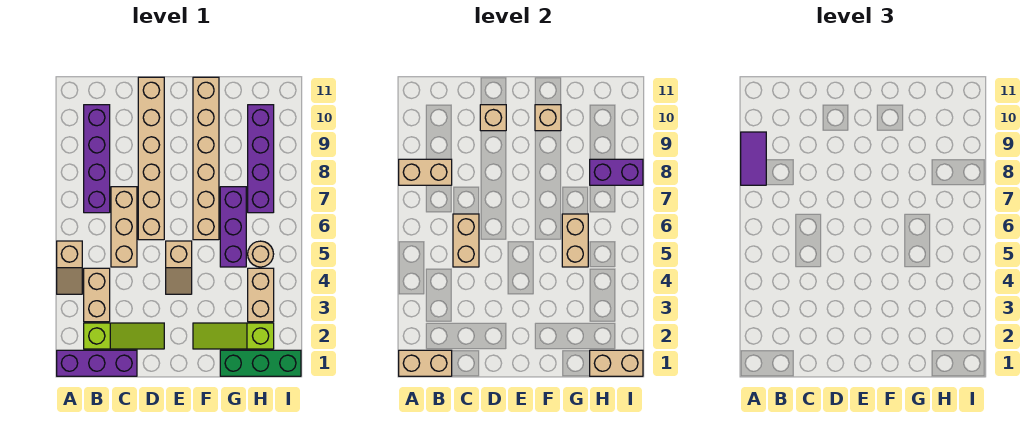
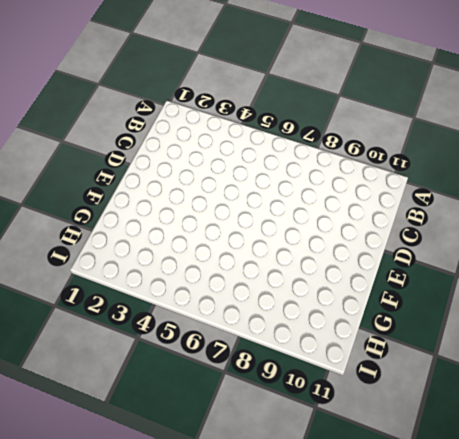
none -> purple 1x3 brick [57,350,137,376]
none -> tan 1x2 slope [57,241,82,294]
none -> lime 1x3 slope [84,323,164,349]

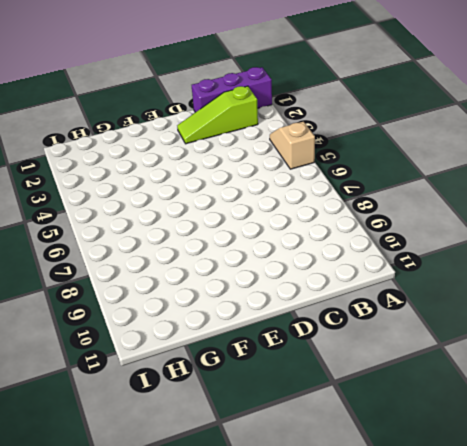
none -> tan 1x2 brick [84,268,110,322]
none -> purple 1x4 brick [84,105,110,213]
none -> tan 1x3 brick [111,187,137,267]

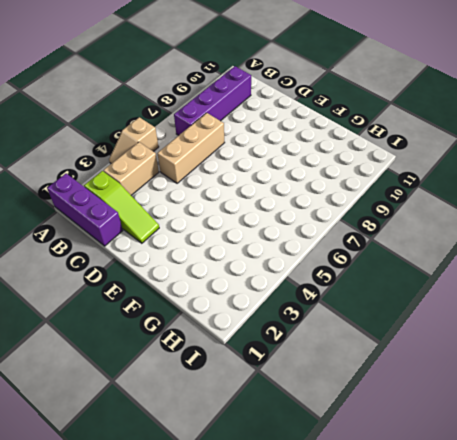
none -> tan 1x6 brick [138,77,164,240]
none -> tan 1x2 slope [166,241,192,294]
none -> lime 1x3 slope [193,323,274,349]

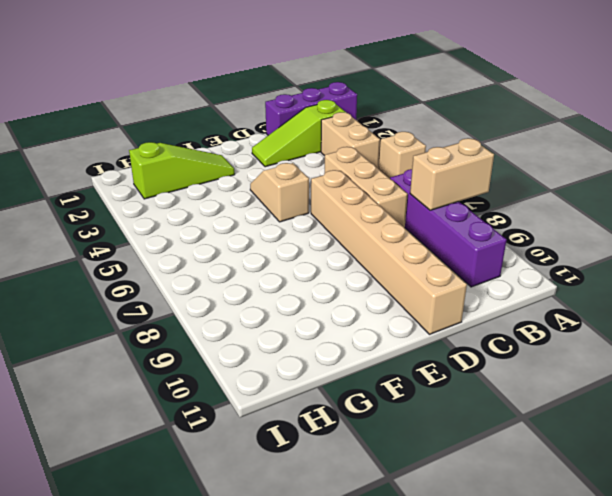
none -> tan 1x6 brick [193,77,219,240]
none -> green 1x3 brick [220,350,301,376]
none -> purple 1x3 brick [220,187,246,267]

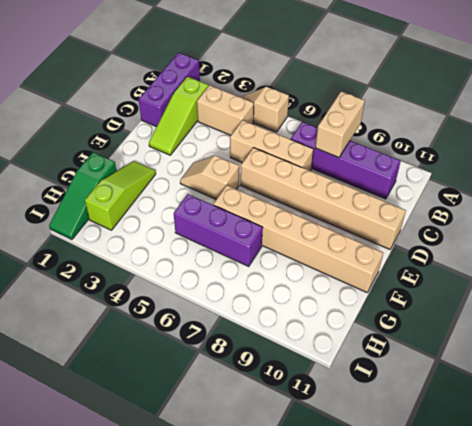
green 1x3 slope [49,152,116,239] -> green 1x3 brick [220,350,301,376]
none -> tan 1x2 brick [248,268,274,322]
none -> tan 1x1 round brick [248,241,274,267]
none -> purple 1x4 brick [248,105,274,213]

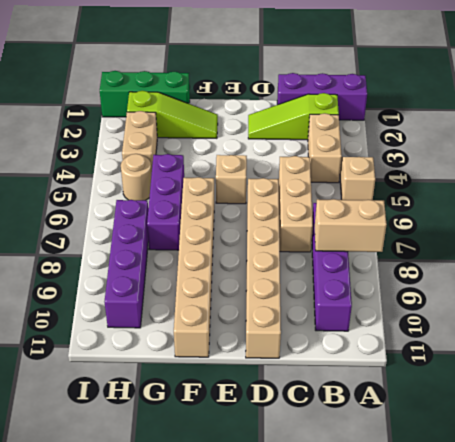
none -> tan 1x2 brick [399,350,452,376]
none -> tan 1x2 brick [453,214,479,267]
none -> tan 1x1 brick [480,105,506,131]

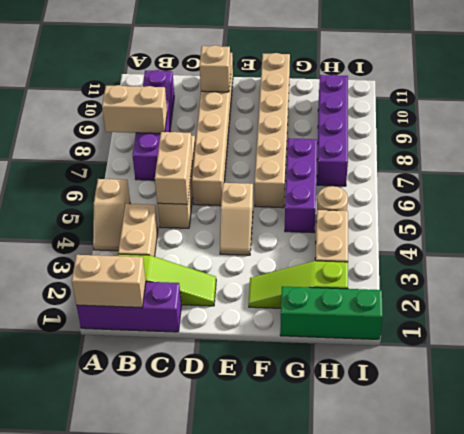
none -> tan 1x1 brick [535,105,561,131]
none -> tan 1x2 brick [562,214,588,267]
none -> tan 1x2 brick [590,350,643,376]

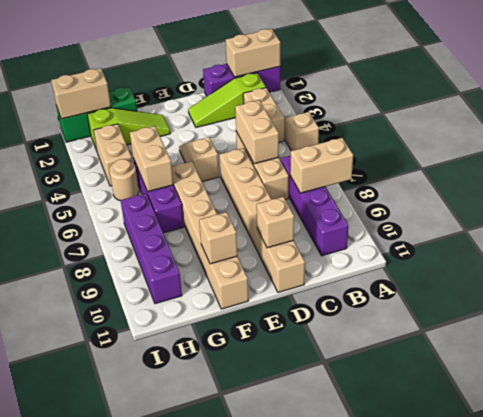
none -> purple 1x2 brick [590,159,643,185]
none -> purple 1x2 tile [741,132,766,185]

